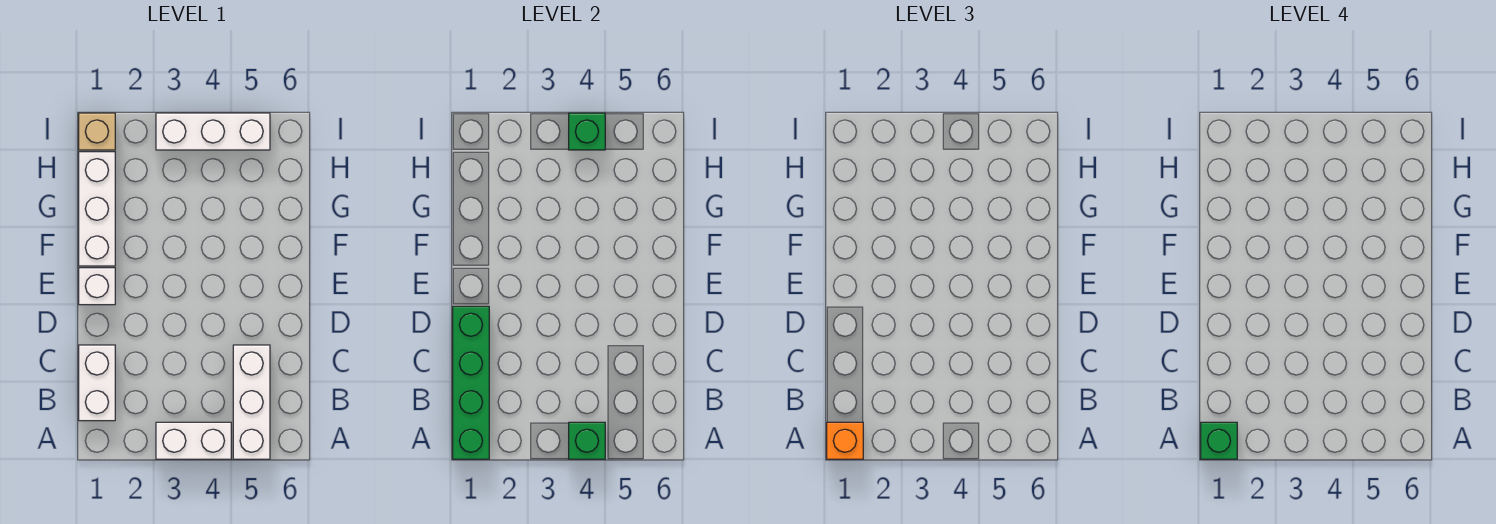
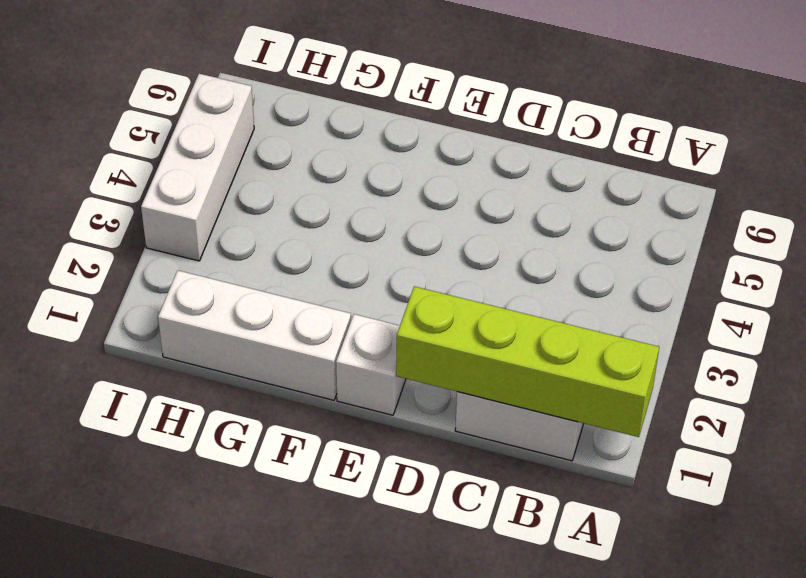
lime 1x4 brick [396,286,659,437] -> green 1x4 brick [453,306,489,459]
none -> white 1x2 brick [156,422,231,459]
none -> white 1x3 brick [233,345,270,459]
none -> tan 1x1 brick [79,113,115,150]

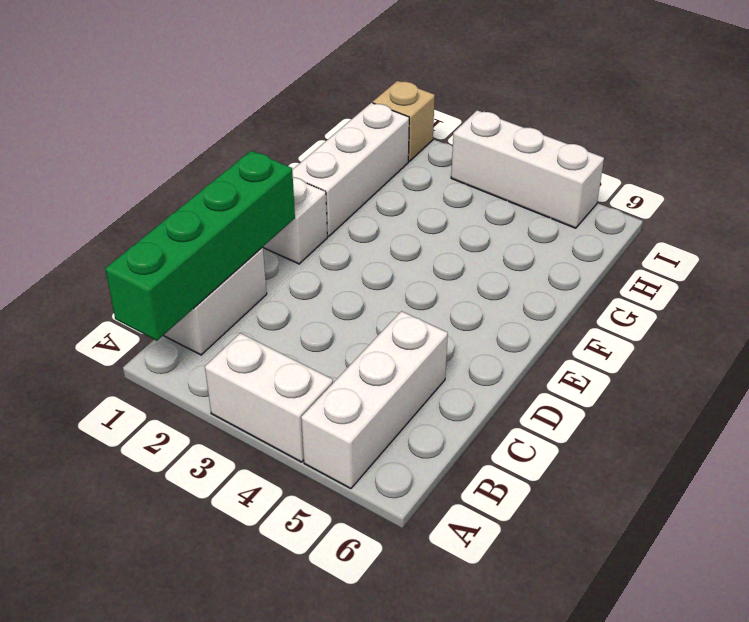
none -> green 1x1 brick [569,422,605,459]
none -> green 1x1 brick [569,113,605,150]
none -> orange 1x1 brick [827,422,863,459]

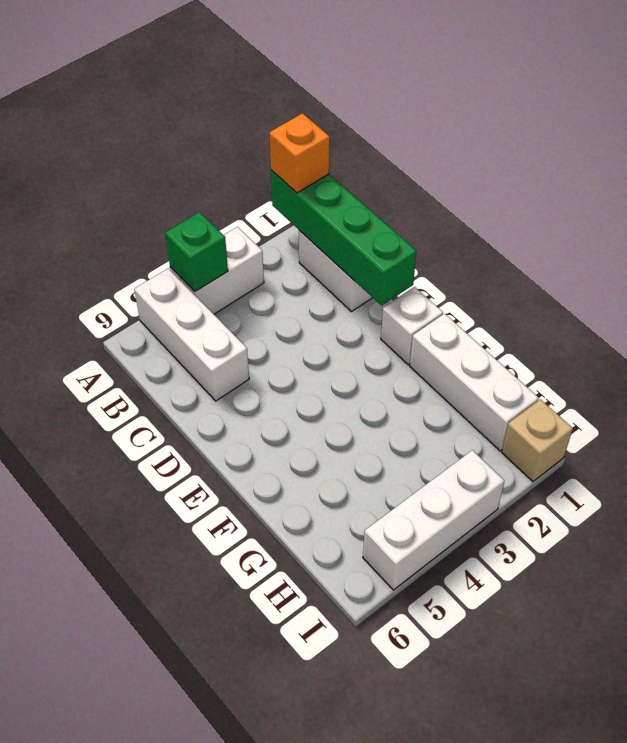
none -> green 1x1 brick [569,113,605,150]
none -> green 1x1 brick [1201,422,1237,459]

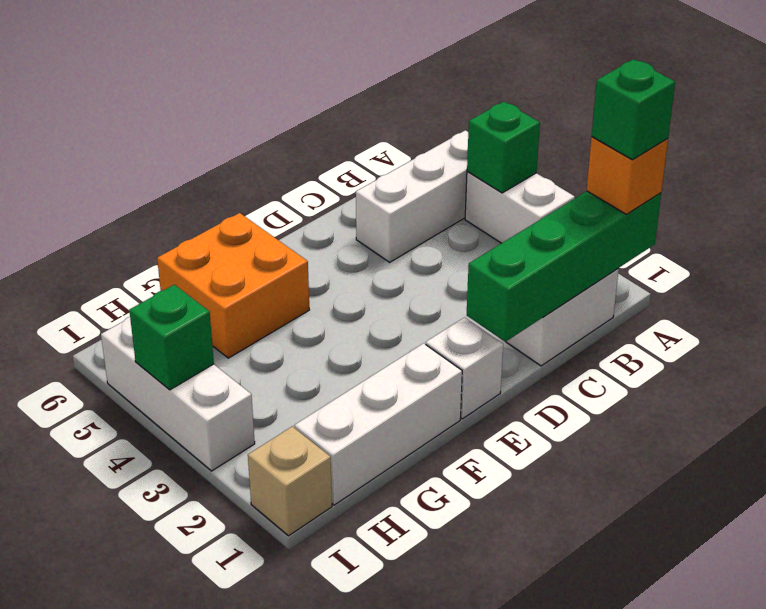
orange 2x2 brick [157,213,309,358] -> none

